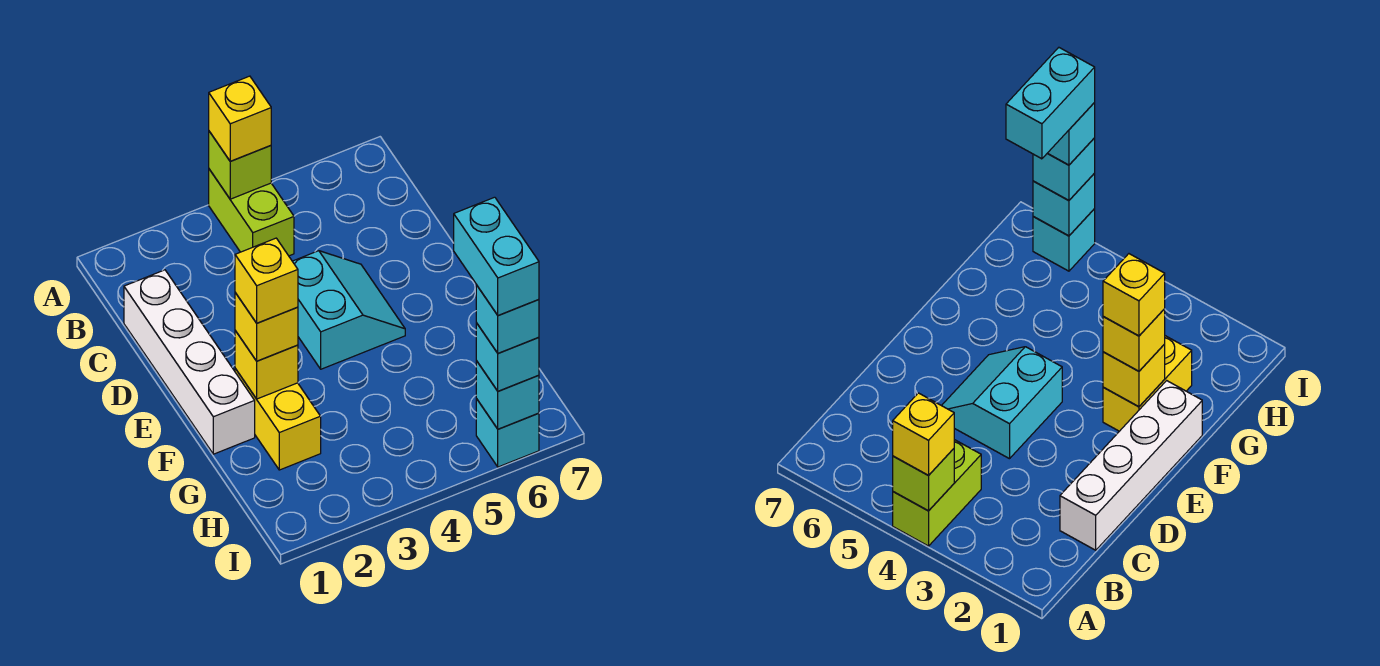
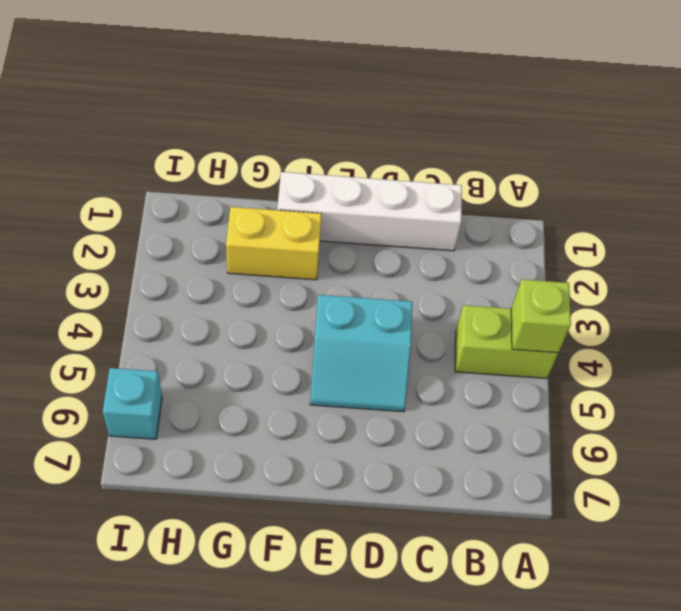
none -> yellow 1x1 brick [235,331,298,399]
none -> cyan 1x1 brick [476,361,539,429]
none -> yellow 1x1 brick [209,76,271,161]

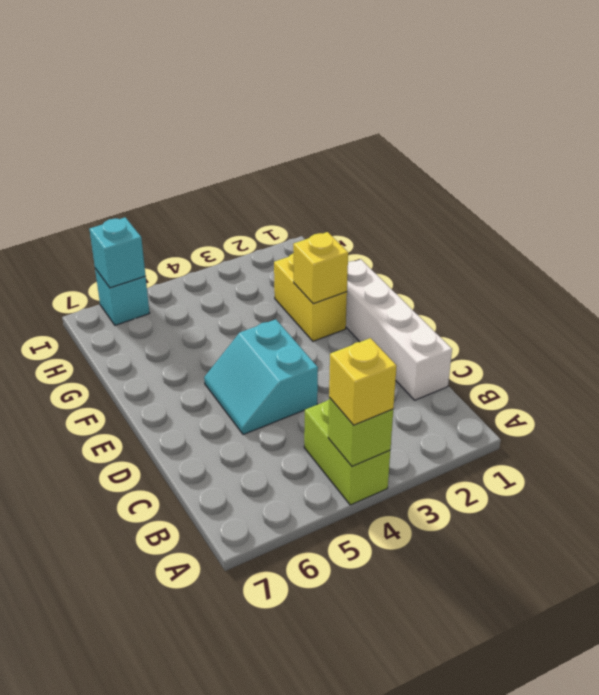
none -> yellow 1x1 brick [235,293,298,361]
none -> cyan 1x1 brick [476,323,539,391]
none -> yellow 1x1 brick [235,238,298,323]

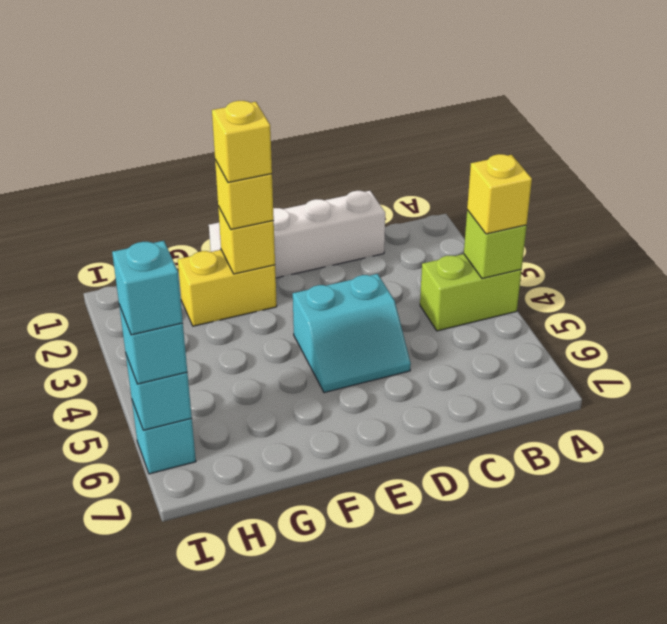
none -> cyan 1x2 brick [454,197,539,316]

